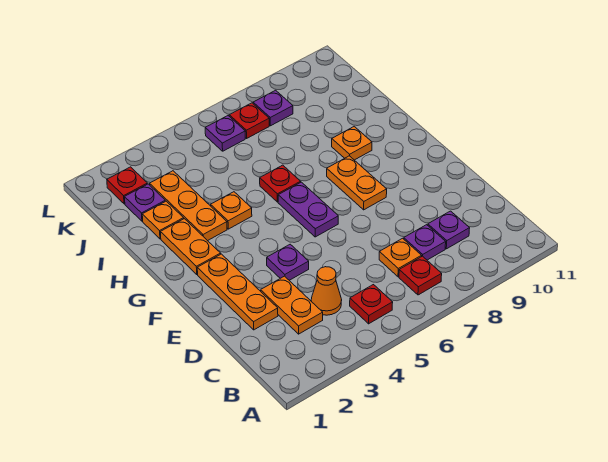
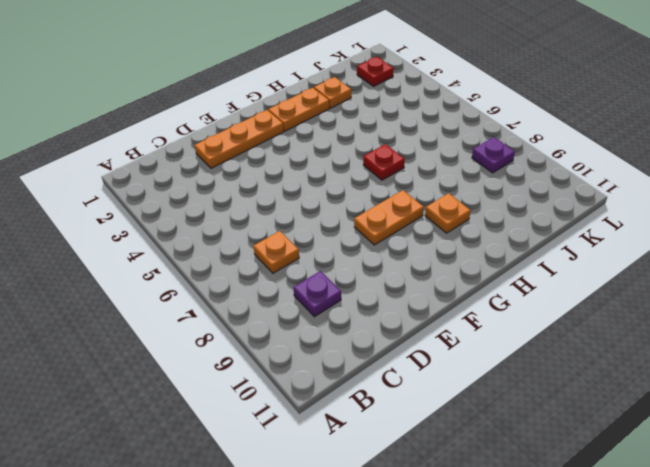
none -> red 1x1 plate [350,285,393,324]
none -> red 1x1 plate [399,256,442,295]
none -> orange 1x2 plate [261,276,323,334]

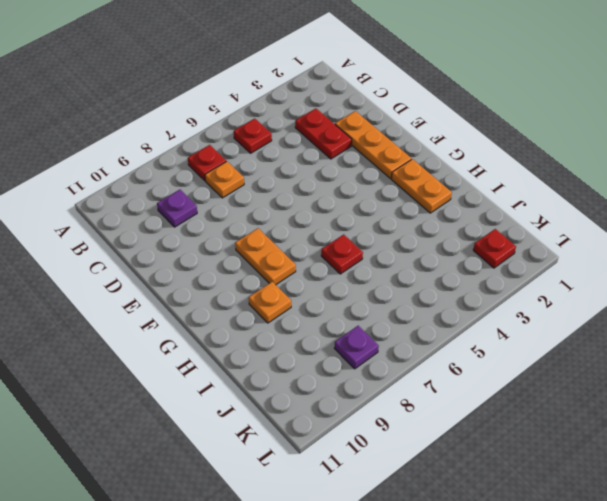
red 1x2 plate [295,108,352,159] -> orange 1x2 plate [261,276,323,334]
none -> orange 1x1 cone [311,267,342,315]
none -> purple 1x1 plate [404,225,446,260]
none -> purple 1x1 plate [267,244,309,280]

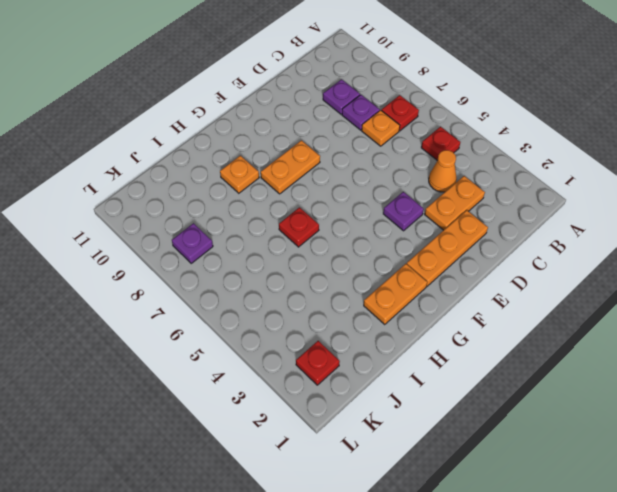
none -> purple 1x2 plate [278,182,338,237]
none -> orange 1x3 plate [150,171,227,241]
none -> orange 1x1 plate [211,192,252,229]

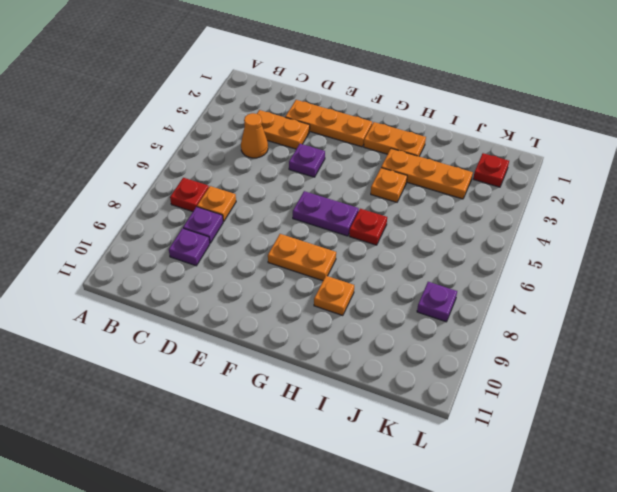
none -> red 1x1 plate [350,285,393,324]
none -> orange 1x1 plate [142,201,184,239]
none -> purple 1x1 plate [125,184,165,221]

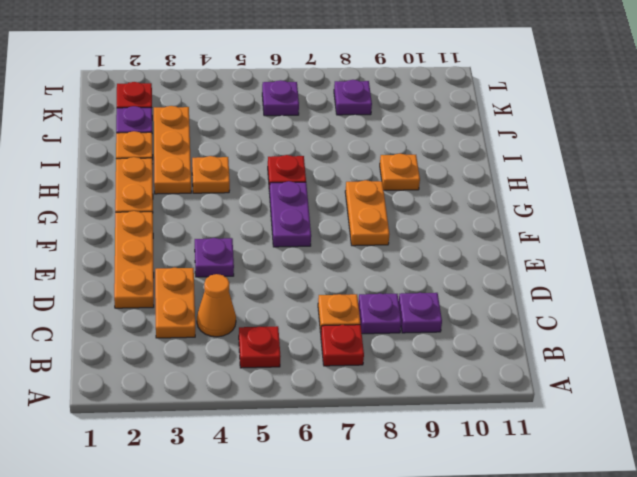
none -> red 1x1 plate [229,103,269,138]

